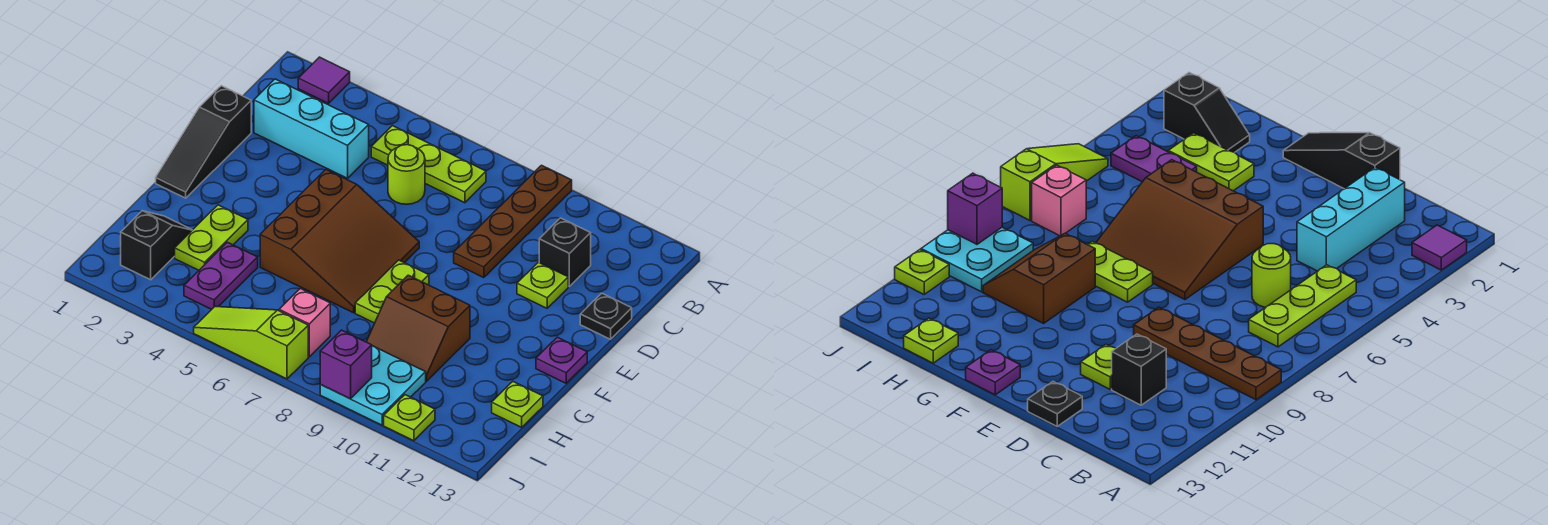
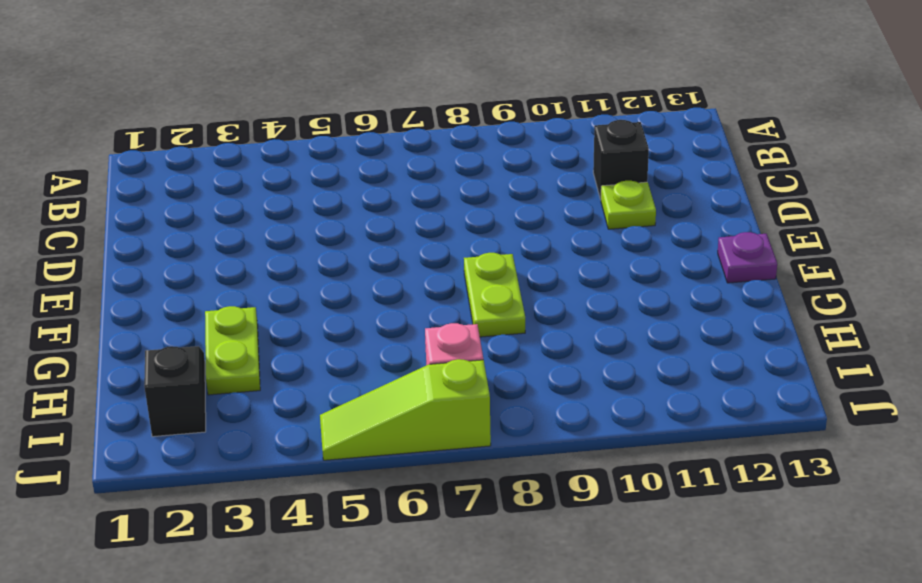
none -> purple 1x1 tile [298,57,350,103]
none -> brown 1x4 plate [454,165,572,278]
none -> lime 1x3 plate [371,126,486,203]

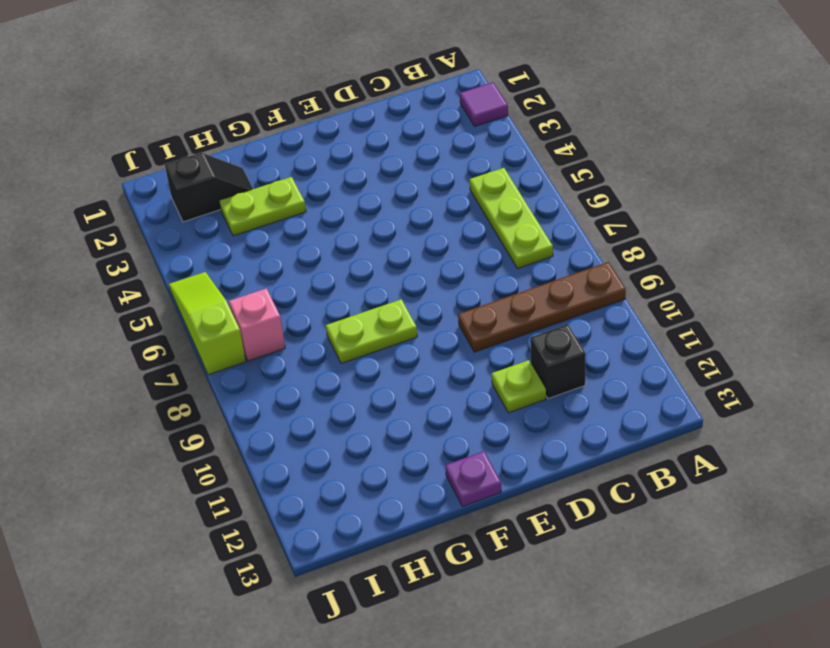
none -> cyan 1x3 brick [254,79,369,178]
none -> lime 1x1 round brick [388,145,425,204]
none -> black 1x3 slope [156,86,251,198]

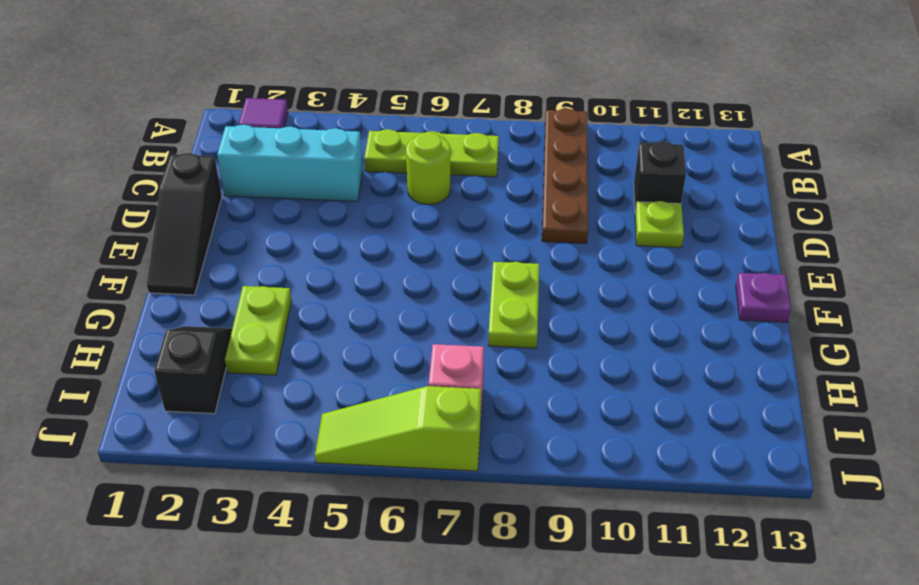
none -> black 1x1 plate [580,293,632,339]
none -> brown 3x3 slope [260,170,419,313]
none -> brown 2x2 slope [366,275,470,381]

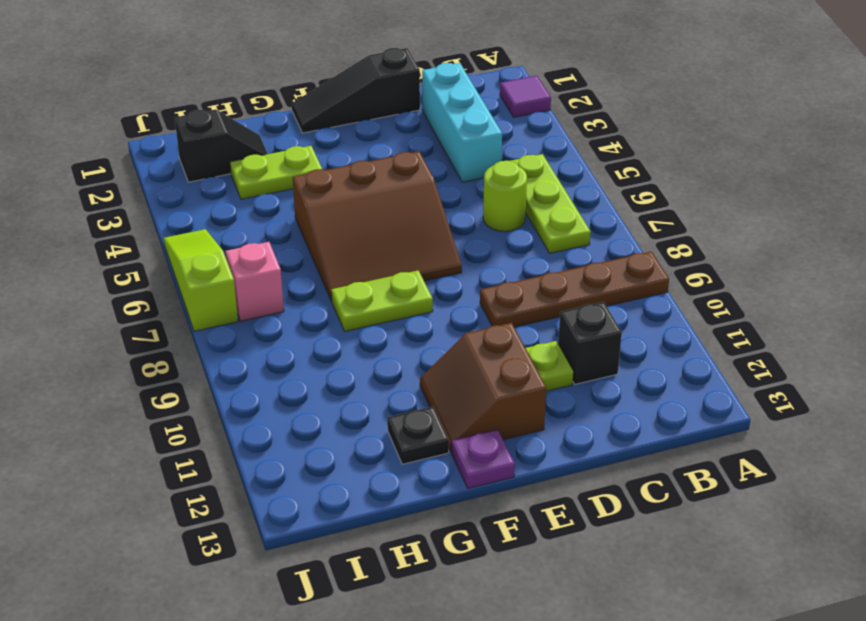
brown 2x2 slope [420,323,547,452] -> brown 2x2 slope moved to [366,275,470,381]
black 1x1 plate [387,407,449,464] -> black 1x1 plate moved to [580,293,632,339]
none -> purple 1x2 plate [184,242,258,309]
none -> lime 1x1 plate [492,382,543,427]
none -> cyan 2x2 plate [320,346,426,425]

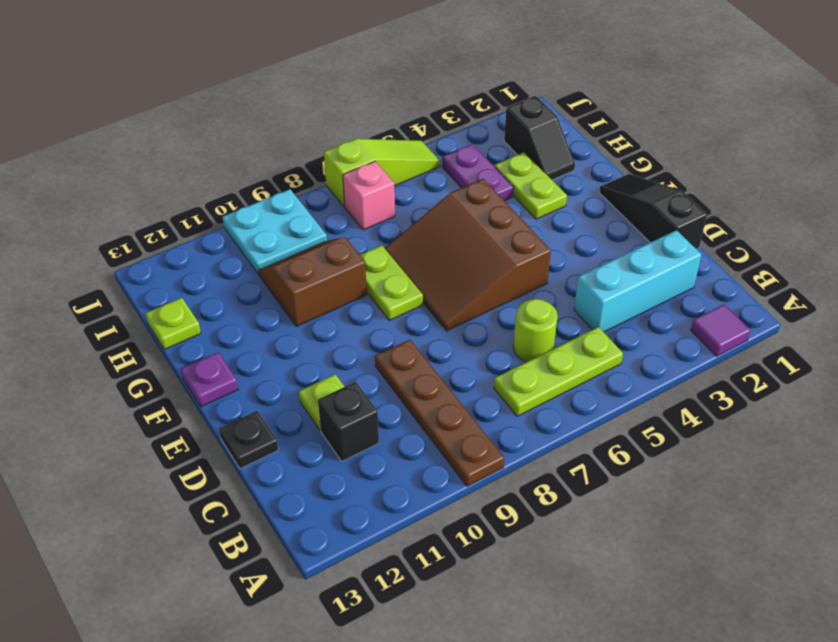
none -> lime 1x1 plate [384,395,435,441]
none -> purple 1x1 brick [320,330,372,399]

